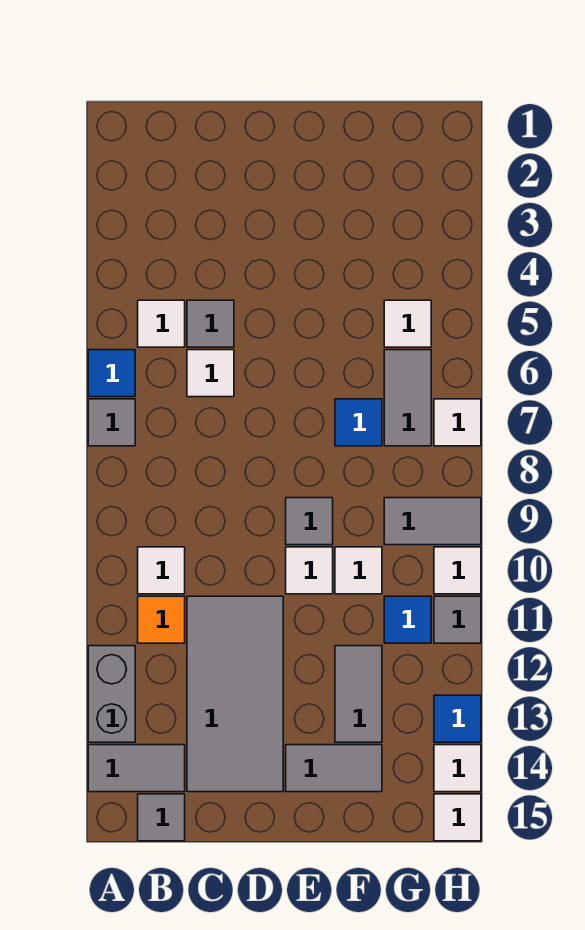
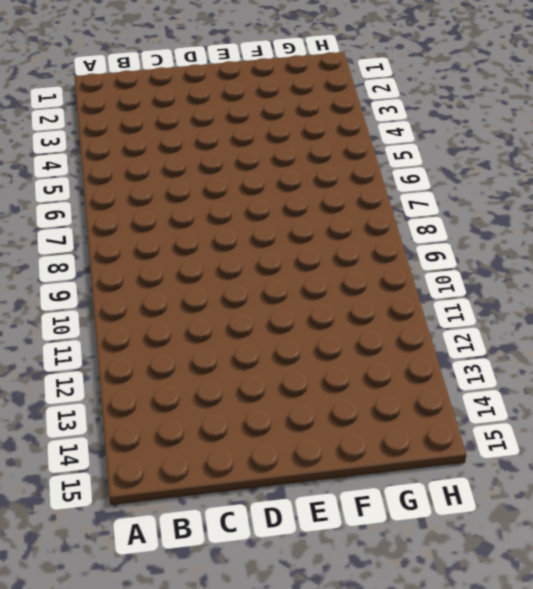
none -> blue 1x1 tile [88,350,135,397]
none -> grey 1x1 tile [88,399,135,446]
none -> grey 1x2 brick [88,646,135,742]

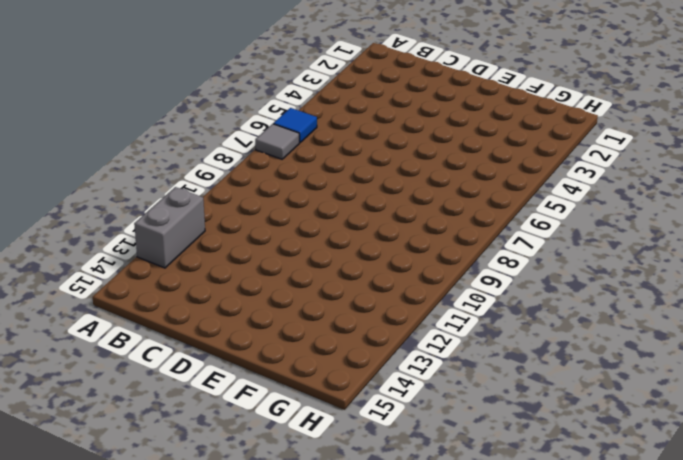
none -> grey 1x2 tile [88,745,185,792]
none -> white 1x1 tile [138,300,185,347]
none -> white 1x1 tile [138,547,185,594]

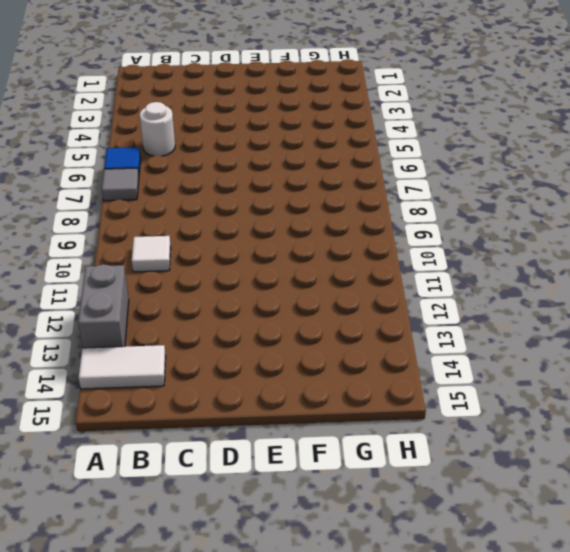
white 1x2 tile [79,345,166,389] -> grey 1x2 tile [88,745,185,792]
white 1x1 round brick [140,102,175,156] -> white 1x1 tile [138,300,185,347]
none -> orange 1x1 tile [138,596,185,643]
none -> grey 1x1 tile [138,794,185,841]
none -> grey 1x1 tile [187,300,234,347]

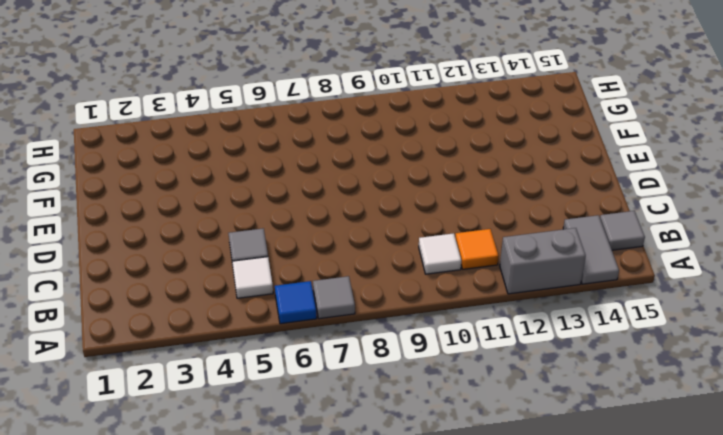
none -> white 1x1 tile [187,350,234,397]
none -> grey 2x4 tile [187,596,283,792]
none -> grey 1x1 tile [286,498,333,545]

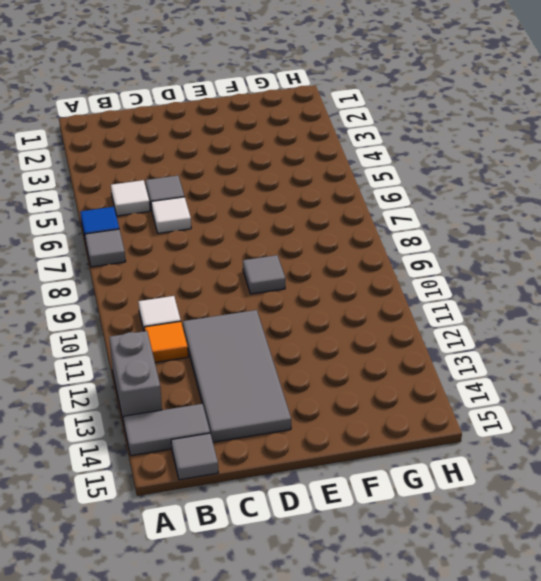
none -> white 1x1 tile [286,547,333,594]
none -> grey 1x2 tile [286,745,382,792]
none -> blue 1x1 tile [335,399,382,446]

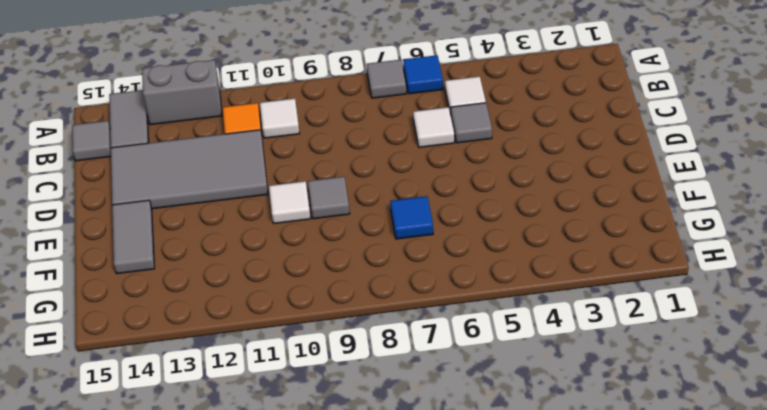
none -> white 1x1 tile [335,547,382,594]
none -> grey 1x2 tile [335,646,382,742]
none -> white 1x1 tile [384,300,431,347]

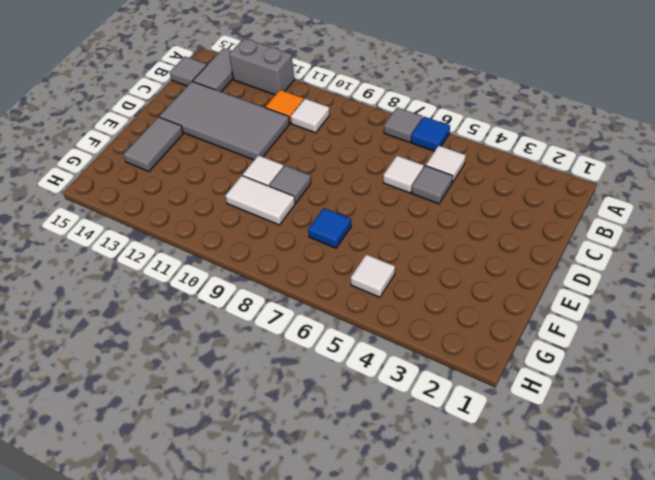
white 1x2 tile [225,176,295,225] -> white 1x1 tile [335,547,382,594]
none -> grey 1x2 tile [335,646,382,742]
none -> grey 1x2 tile [384,350,431,446]
none -> grey 1x2 tile [384,498,481,545]

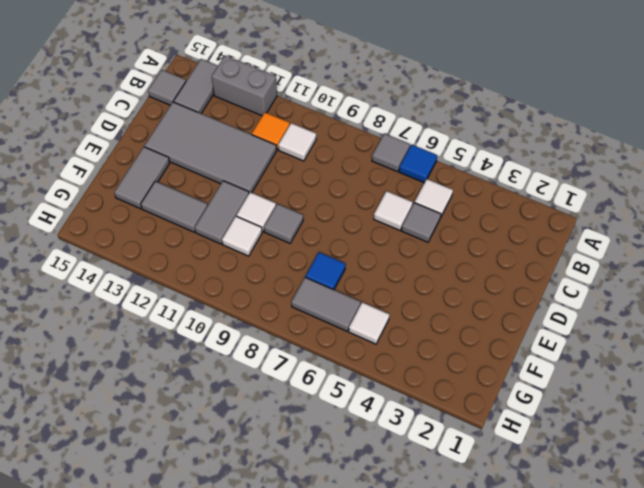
grey 1x2 tile [195,181,249,244] -> grey 1x2 tile moved to [384,498,481,545]
none -> blue 1x1 tile [384,596,431,643]
none -> white 1x1 tile [434,399,481,446]
none -> white 1x1 tile [434,547,481,594]

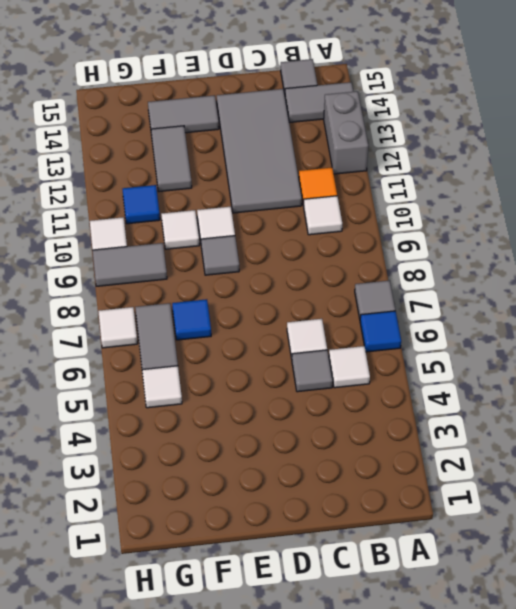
none -> grey 1x1 tile [434,596,481,643]
none -> blue 1x1 tile [434,695,481,742]
none -> white 1x1 tile [434,745,481,792]

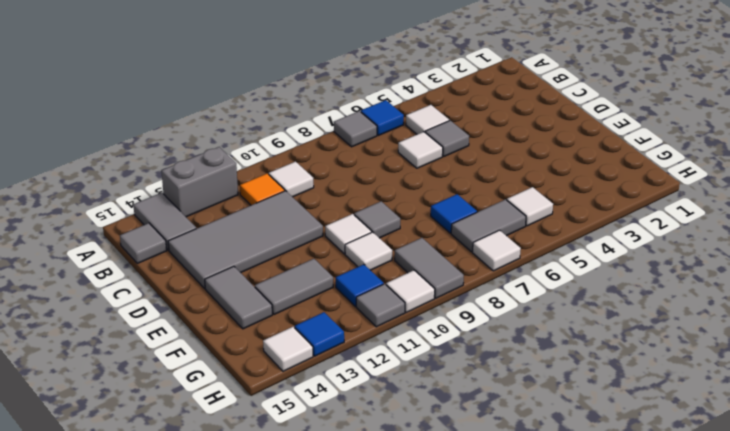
none -> white 1x1 tile [434,794,481,841]

